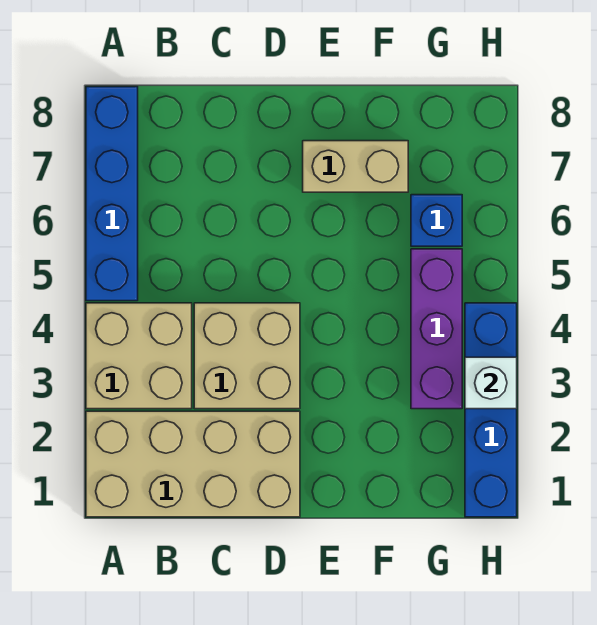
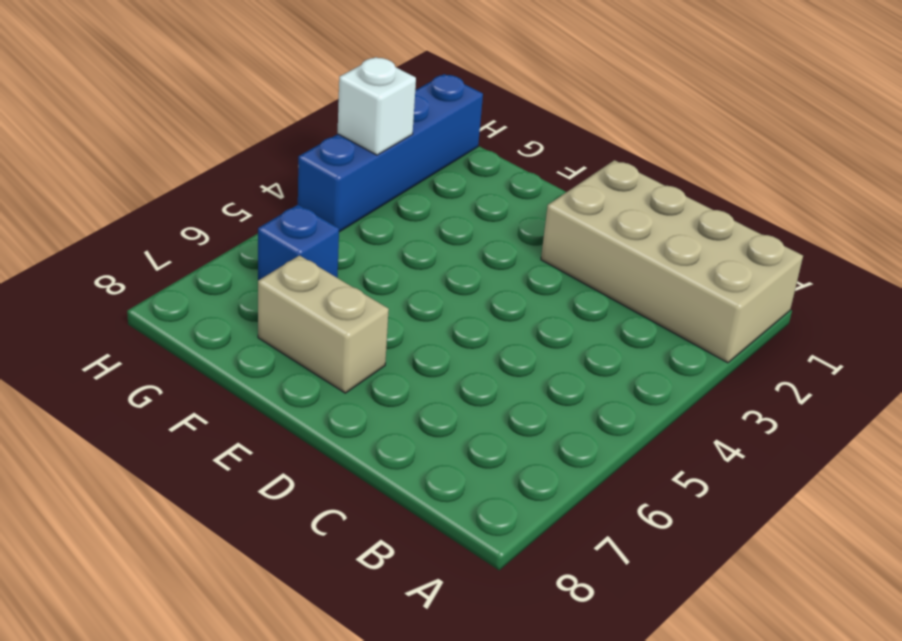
none -> tan 2x2 brick [86,303,192,409]
none -> blue 1x4 brick [86,87,138,301]

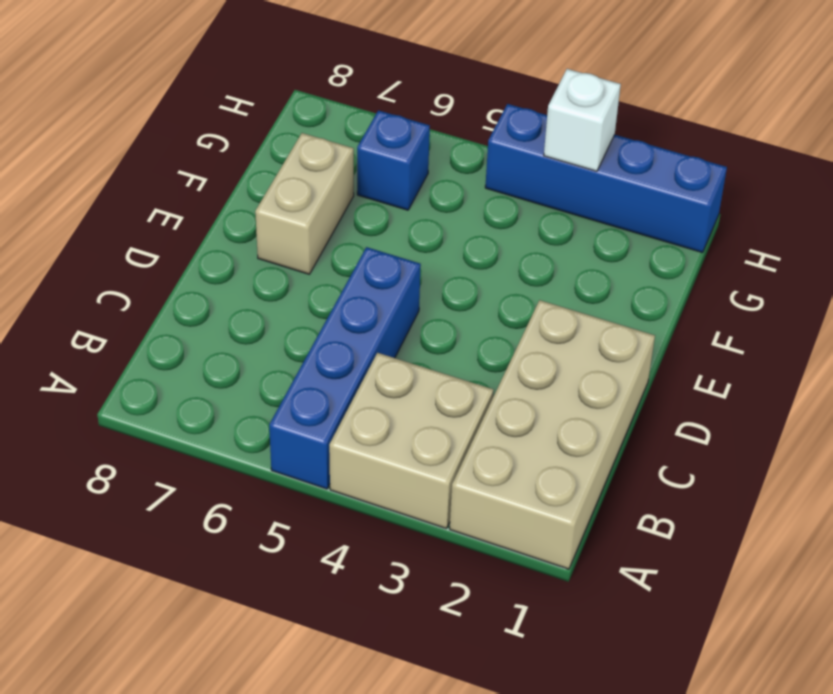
blue 1x4 brick [269,247,421,489] -> blue 1x4 brick turned to [86,87,138,301]
none -> tan 2x2 brick [194,303,300,409]
none -> purple 1x3 brick [411,249,462,409]

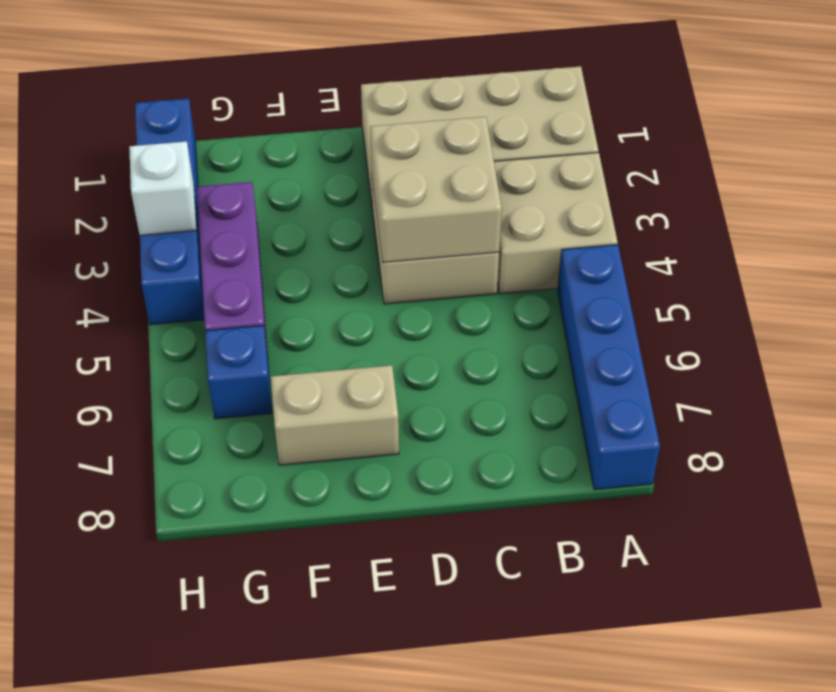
tan 2x2 brick [370,117,502,262] -> none

